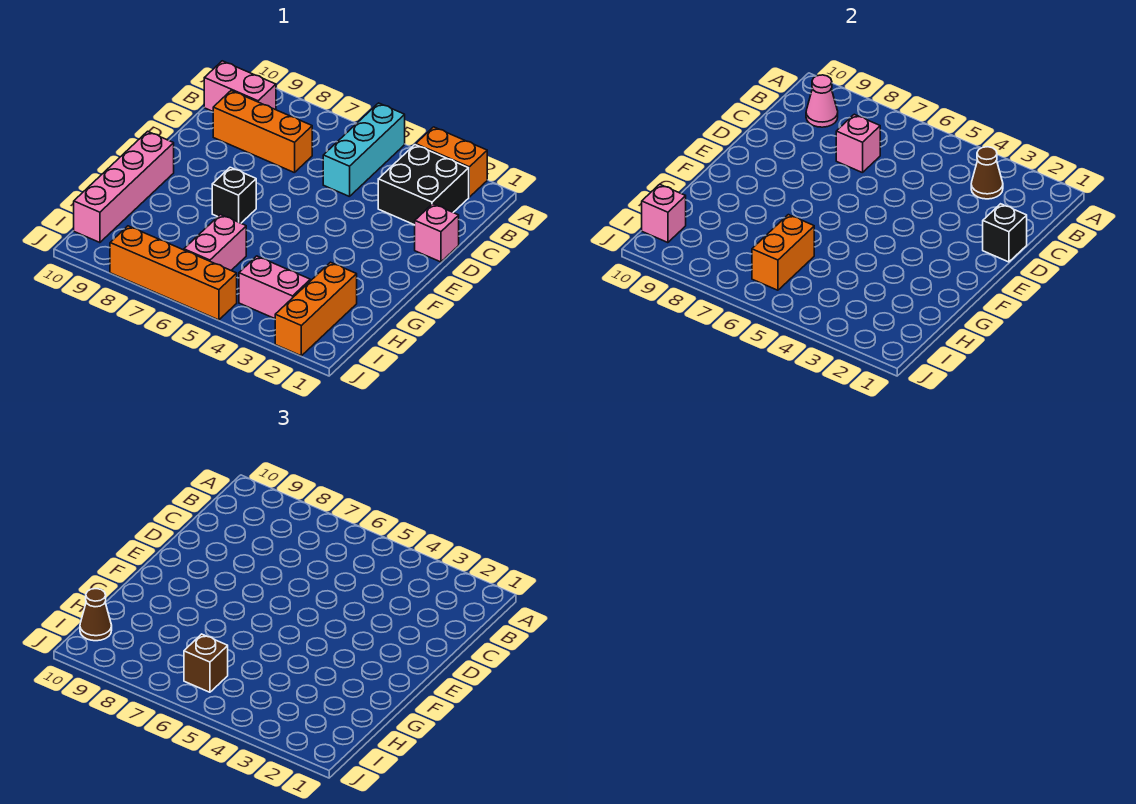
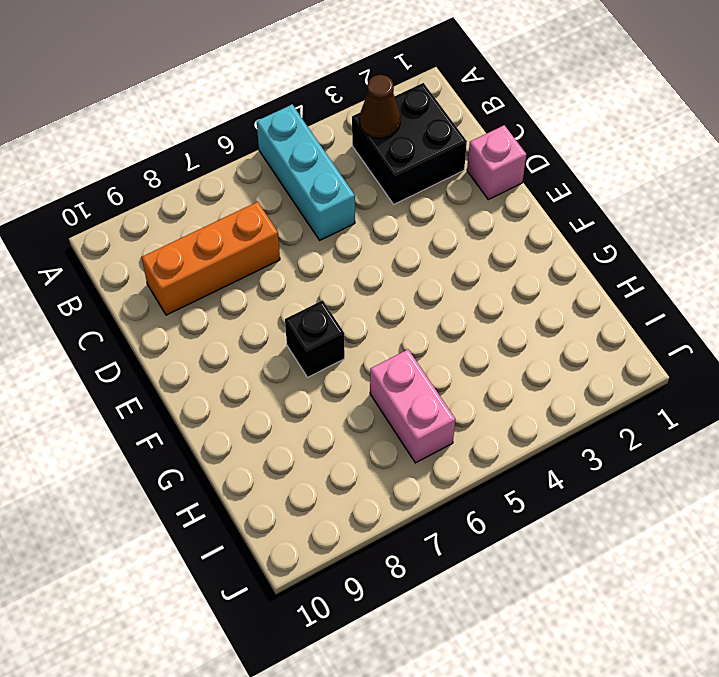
none -> orange 1x2 brick [416,127,487,197]
none -> pink 1x2 brick [204,61,276,111]
none -> pink 1x4 brick [74,131,174,243]

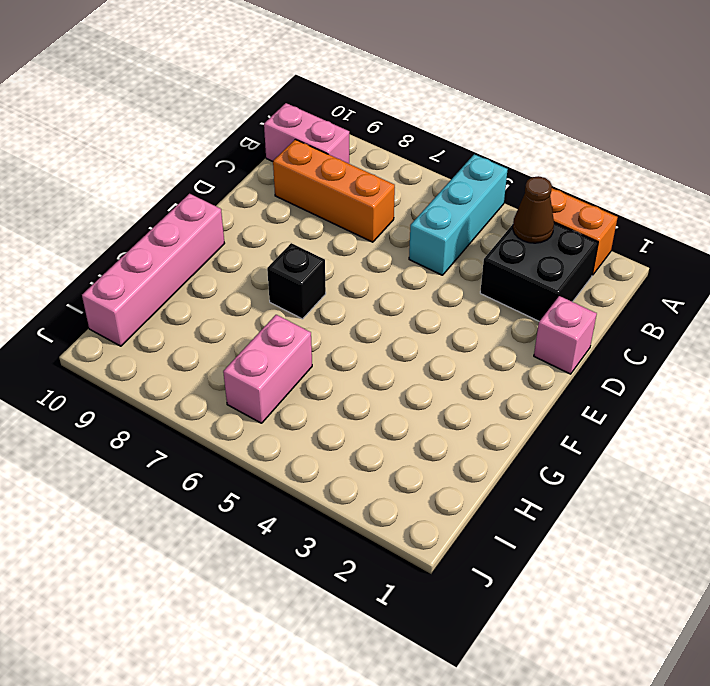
none -> orange 1x3 brick [275,262,357,356]
none -> pink 1x2 brick [239,256,310,319]
none -> orange 1x4 brick [110,226,237,320]

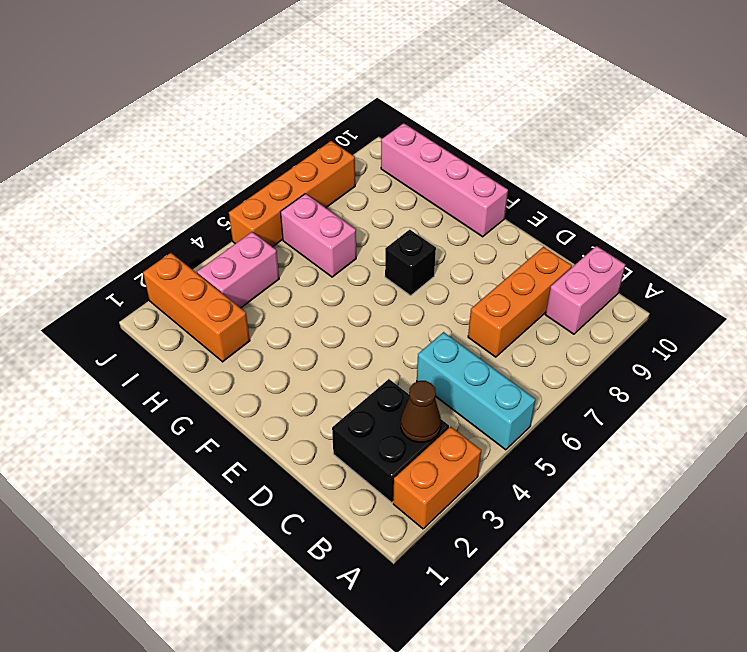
none -> pink 1x1 brick [415,204,459,262]
none -> pink 1x1 cone [806,75,838,127]
none -> pink 1x1 brick [836,114,880,173]

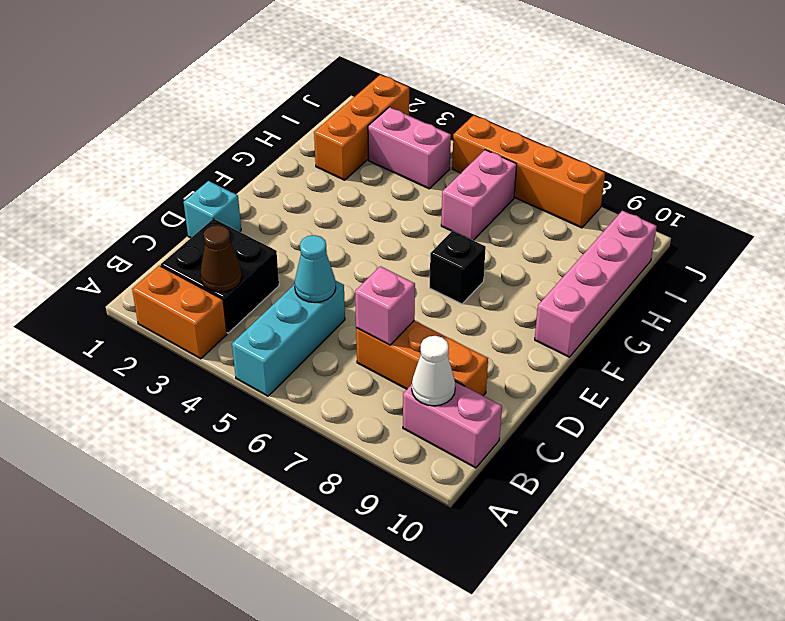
white 1x1 cone [412,336,455,406] -> pink 1x1 cone [806,75,838,127]
cyan 1x1 cone [295,235,336,303] -> none
cyan 1x1 brick [184,181,241,238] -> pink 1x1 brick [415,204,459,262]
none -> black 1x1 brick [983,204,1027,262]
none -> orange 1x2 brick [752,215,814,290]
none -> pink 1x1 brick [642,184,686,243]

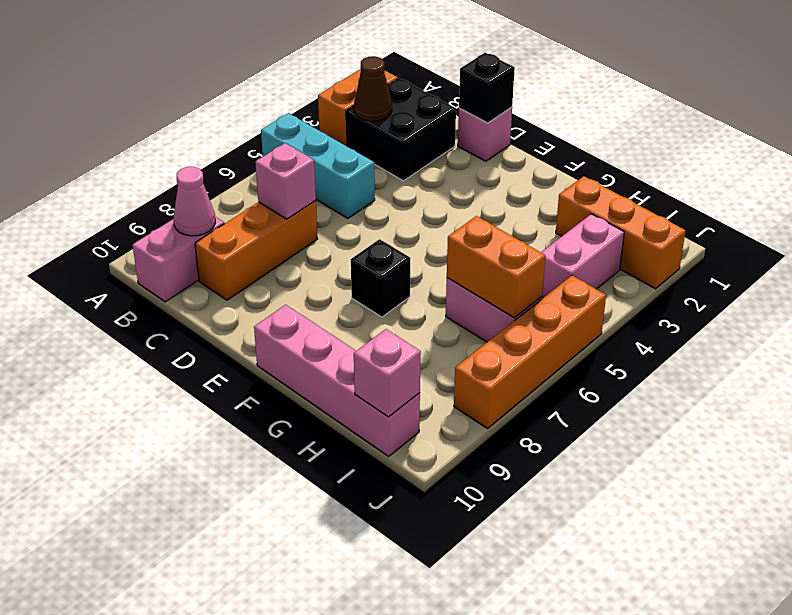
none -> brown 1x1 brick [184,634,228,692]
none -> brown 1x1 cone [80,589,112,641]

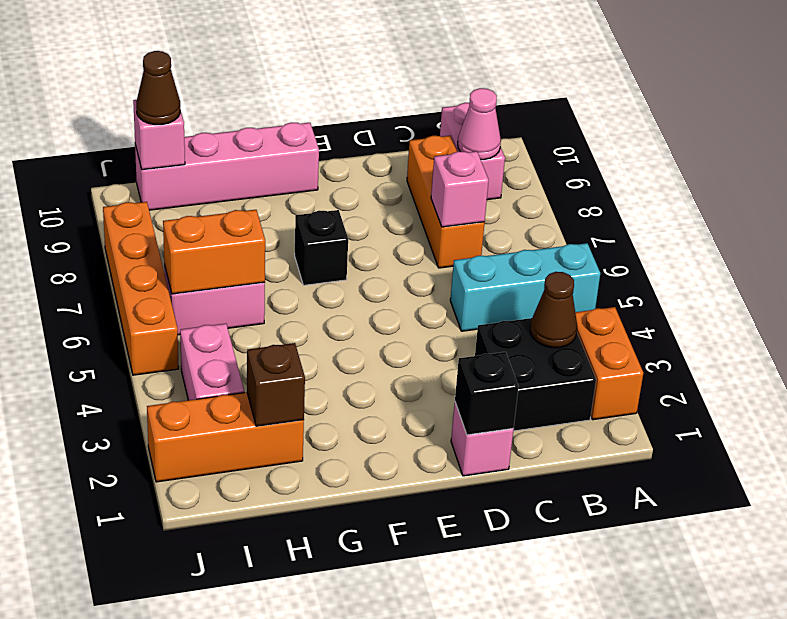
brown 1x1 brick [247,343,305,426] -> brown 1x1 brick moved to [184,634,228,692]

